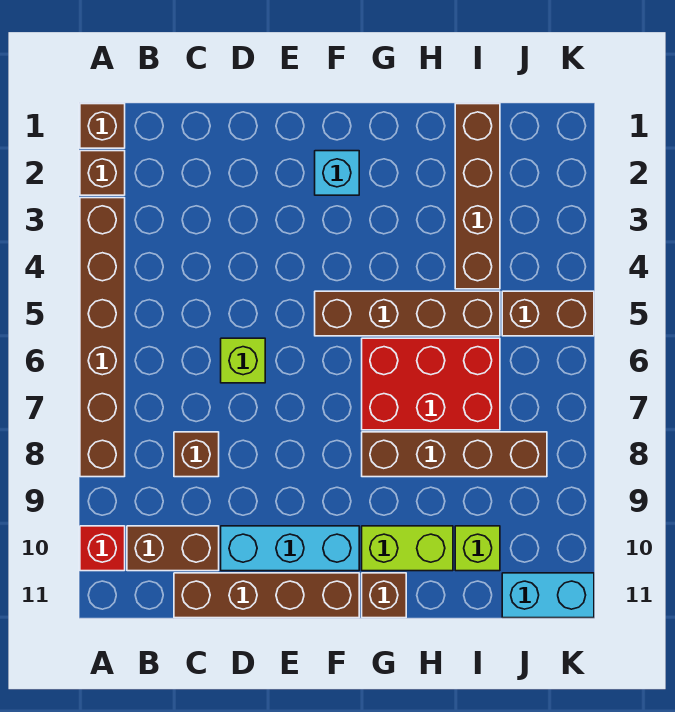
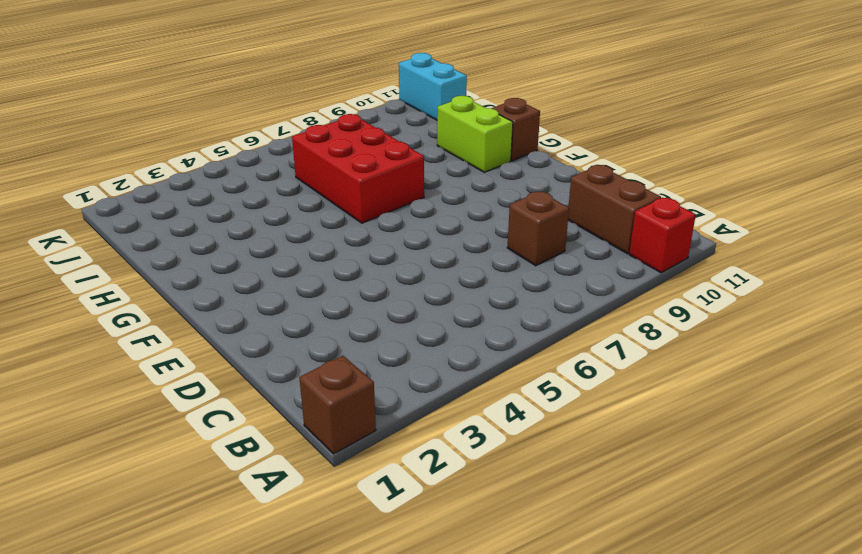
none -> brown 1x1 brick [80,151,125,195]
none -> brown 1x6 brick [80,198,125,477]
none -> brown 1x4 brick [174,573,359,618]

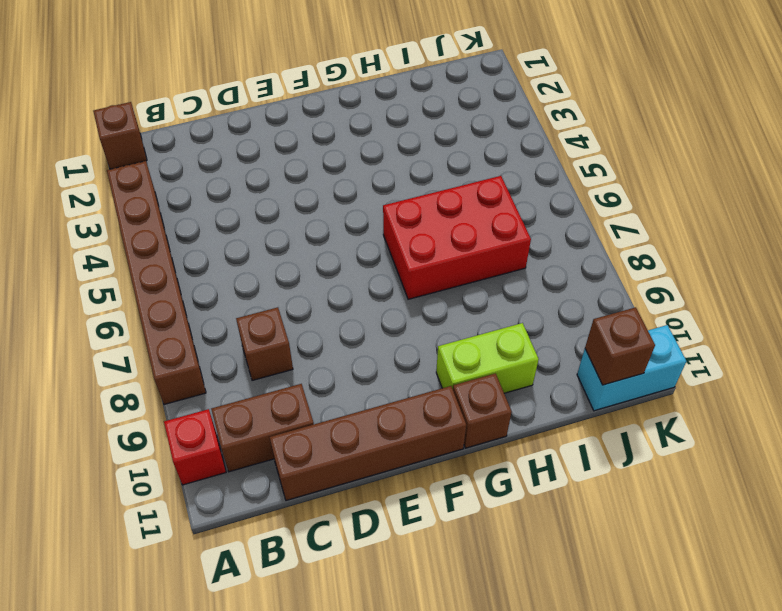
brown 1x1 brick [585,307,655,385] -> brown 1x1 brick moved to [80,151,125,195]
none -> lime 1x1 brick [221,338,265,383]
none -> cyan 1x3 brick [221,526,359,571]
none -> cyan 1x1 brick [315,151,359,195]

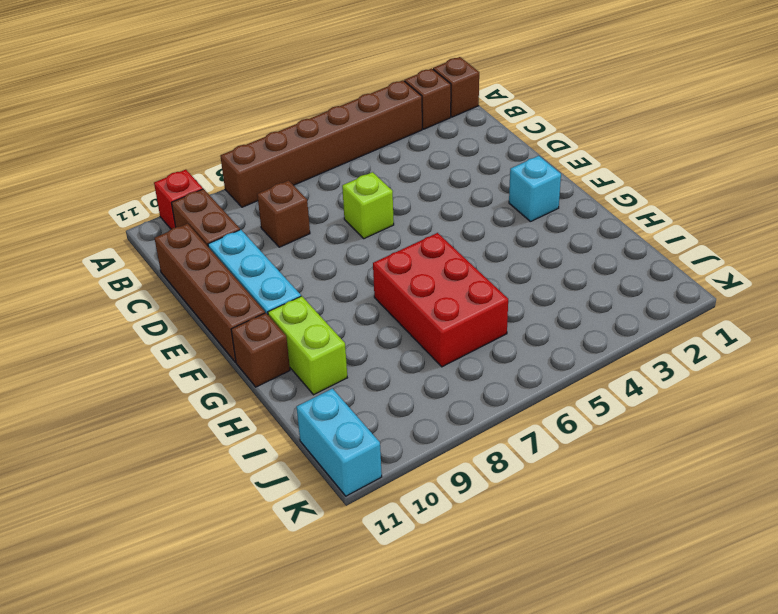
none -> brown 1x4 brick [315,291,500,336]
none -> brown 1x4 brick [362,432,547,477]
none -> brown 1x4 brick [455,104,500,289]

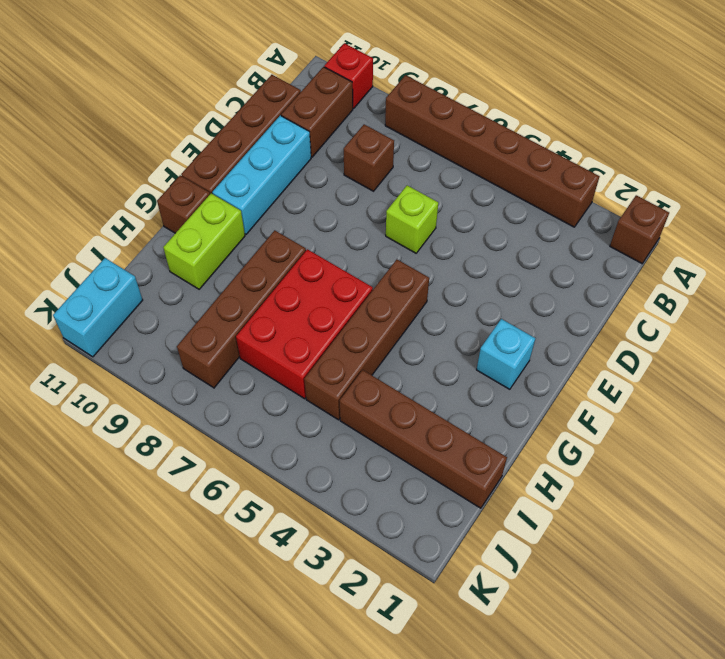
none -> brown 1x1 brick [80,151,125,195]
none -> lime 1x1 brick [455,526,500,571]
none -> brown 1x2 brick [502,291,594,336]

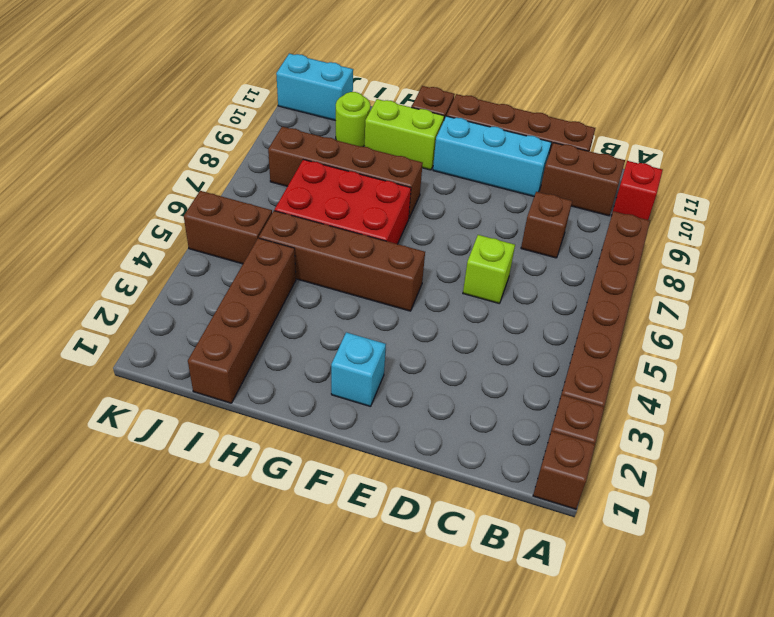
lime 1x1 round brick [336,92,370,147] -> lime 1x1 brick [455,526,500,571]

